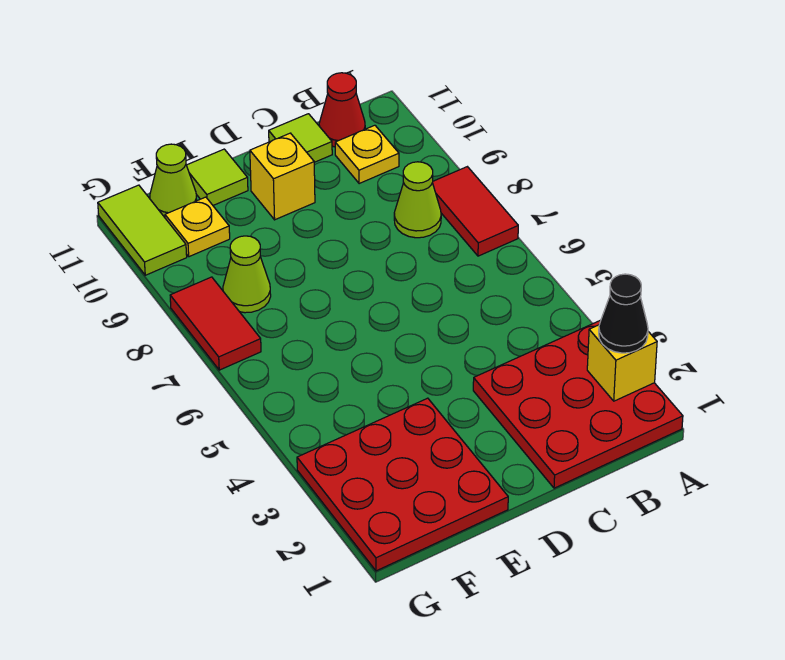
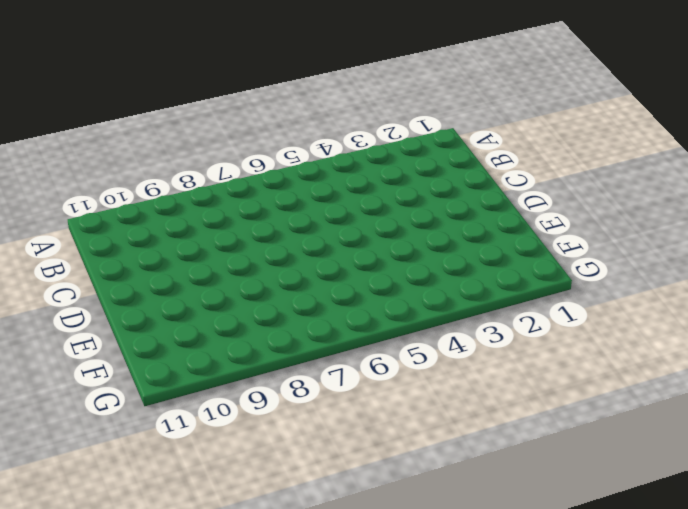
none -> red 3x3 plate [473,320,683,488]
none -> red 1x2 tile [432,167,518,256]
none -> lime 1x1 cone [394,162,441,238]

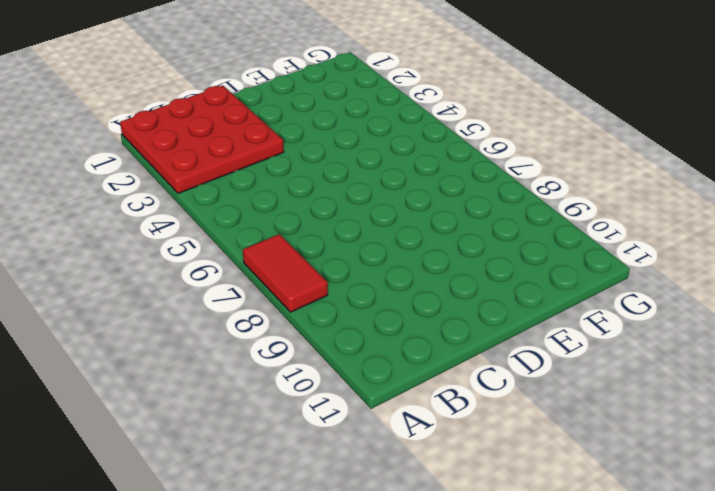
none -> lime 1x1 cone [394,162,441,238]
none -> yellow 1x1 plate [335,125,399,184]
none -> red 1x1 cone [319,73,365,147]

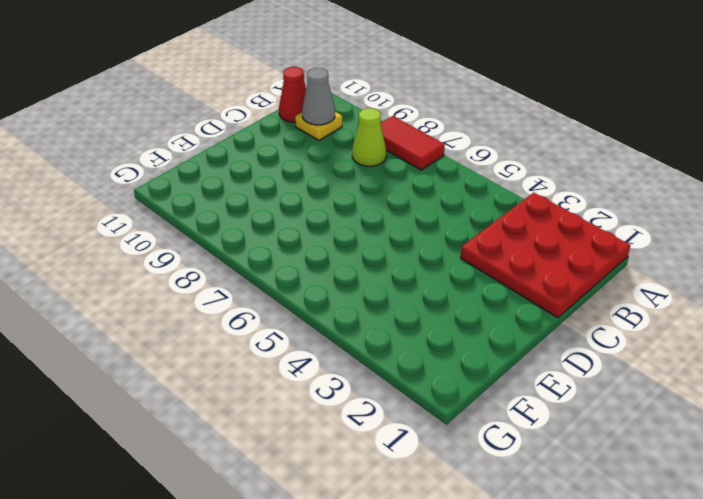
grey 1x1 cone [302,68,335,125] -> none
none -> lime 1x1 tile [269,114,332,162]
none -> yellow 1x1 brick [250,133,315,220]
none -> red 3x3 plate [297,398,508,571]

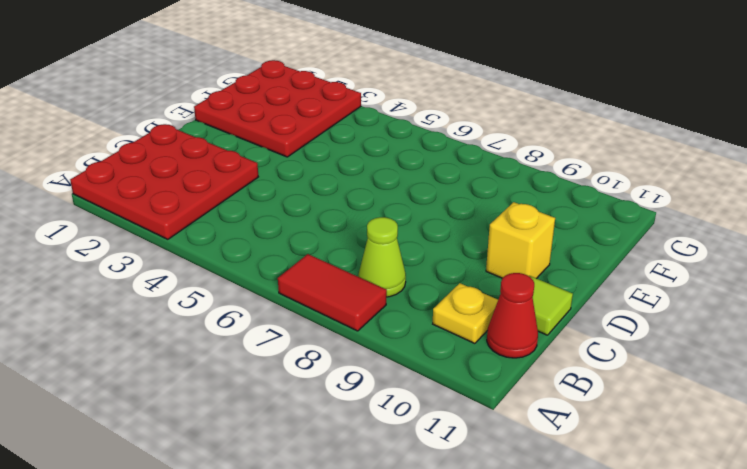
none -> lime 1x1 tile [187,149,248,205]
none -> lime 1x1 cone [223,236,271,313]
none -> yellow 1x1 plate [165,197,230,257]

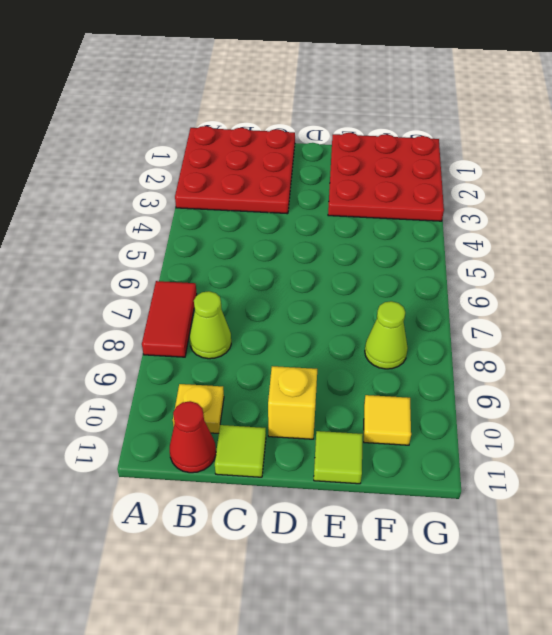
yellow 1x1 tile [364,395,411,445] -> yellow 1x1 plate [165,197,230,257]
none -> lime 1x1 cone [150,144,197,217]
none -> red 1x2 tile [170,277,261,370]
none -> lime 1x2 tile [98,185,187,275]

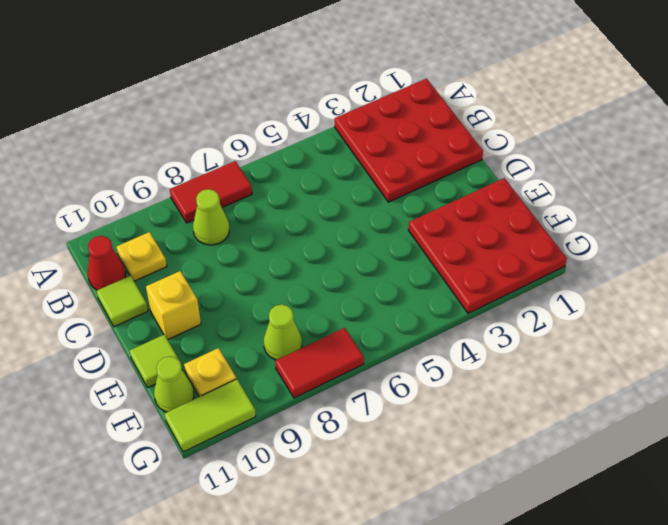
none -> yellow 1x1 brick [587,325,657,401]
none -> black 1x1 cone [599,274,648,353]

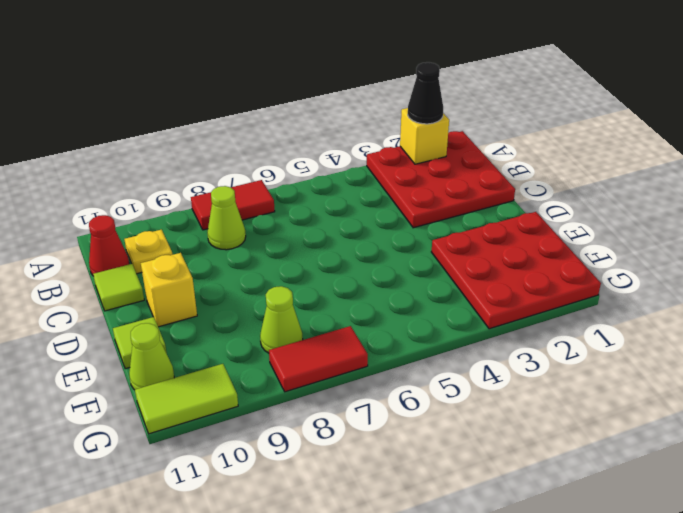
none -> yellow 1x1 plate [165,197,230,257]

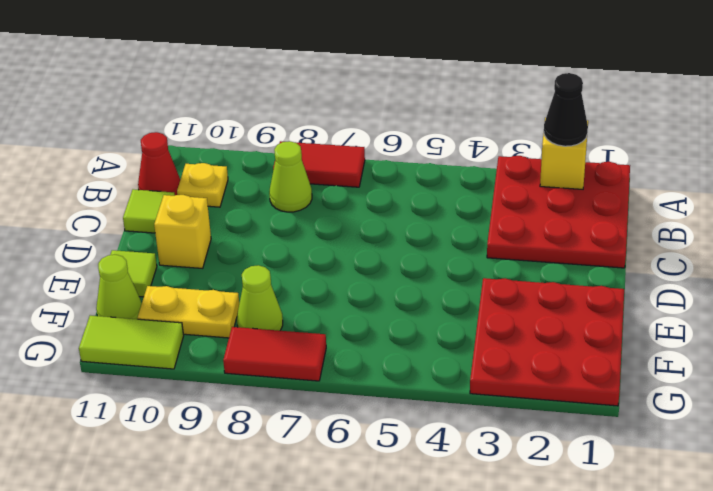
yellow 1x2 plate [138,286,239,338] -> yellow 1x1 plate [165,197,230,257]

